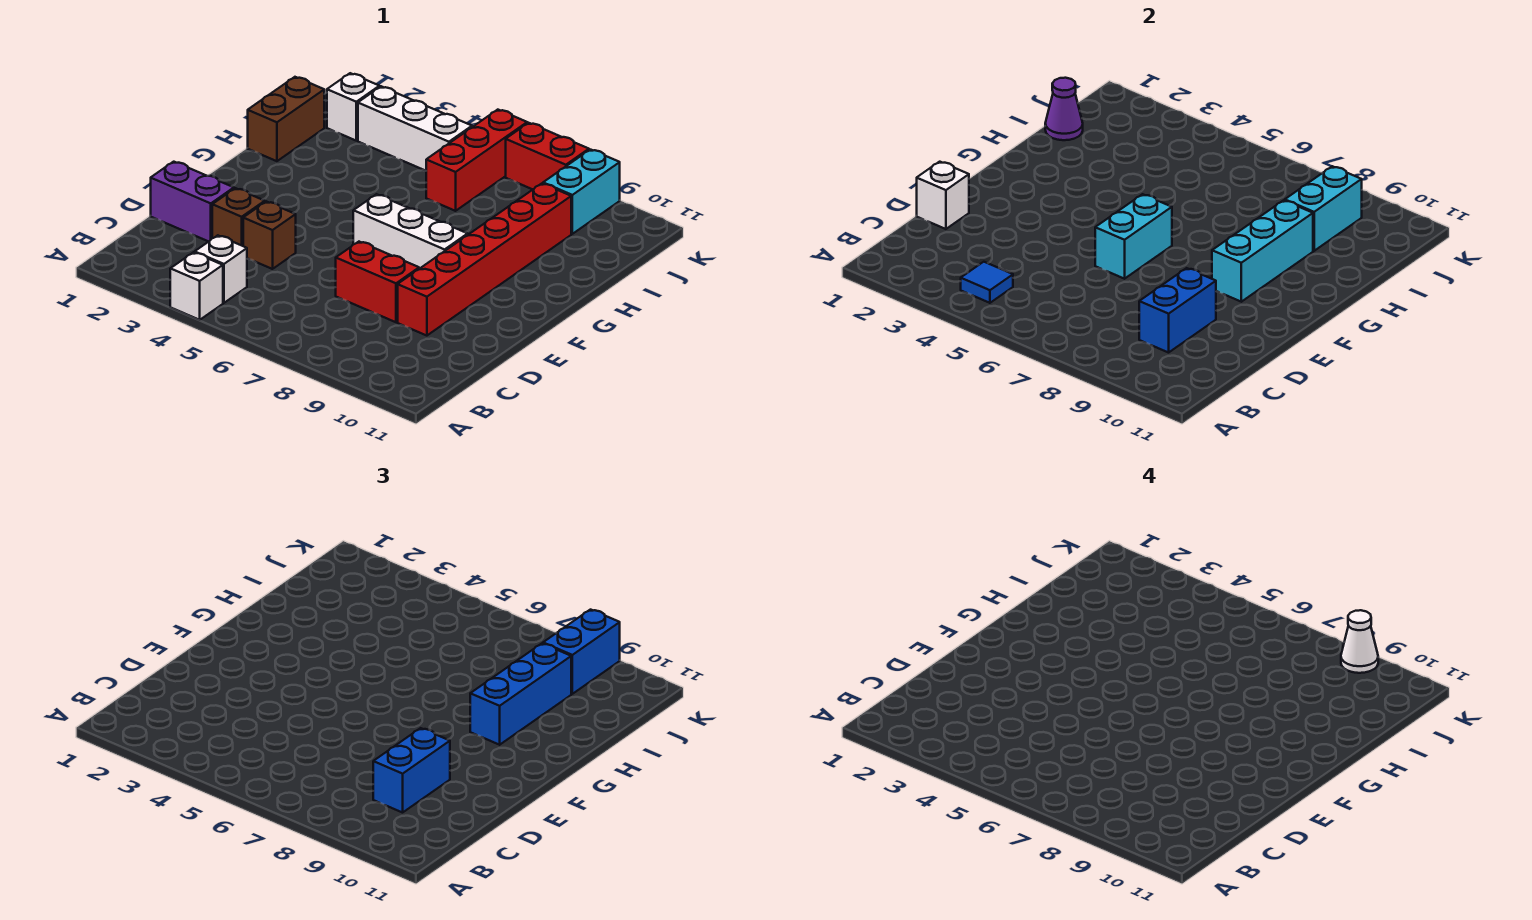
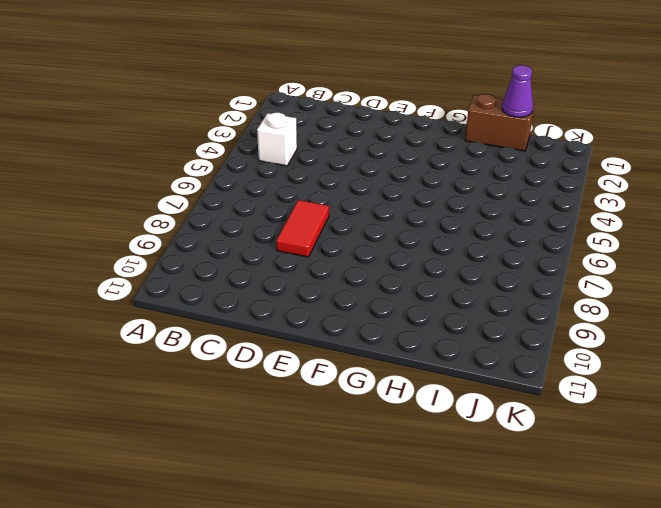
red 1x2 tile [276,200,329,257] -> red 1x2 brick [336,242,419,322]
none -> white 1x1 brick [170,252,223,320]
none -> purple 1x2 brick [151,162,234,242]
none -> brown 1x1 brick [212,188,265,246]

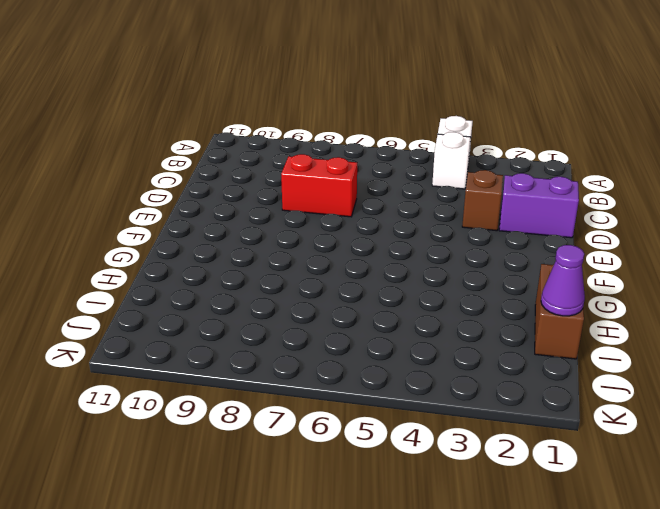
none -> brown 1x1 brick [243,201,296,269]
none -> red 1x6 brick [398,183,571,336]
none -> white 1x3 brick [353,194,468,269]

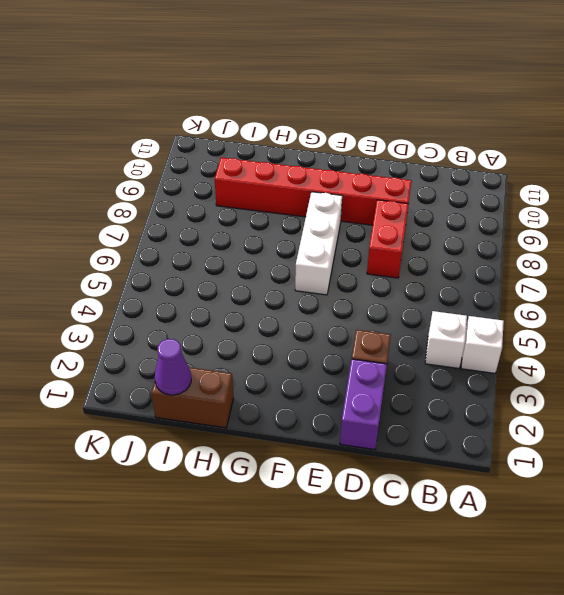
none -> brown 1x1 brick [243,201,296,269]
none -> red 1x3 brick [426,110,527,211]
none -> white 1x1 brick [327,73,379,141]

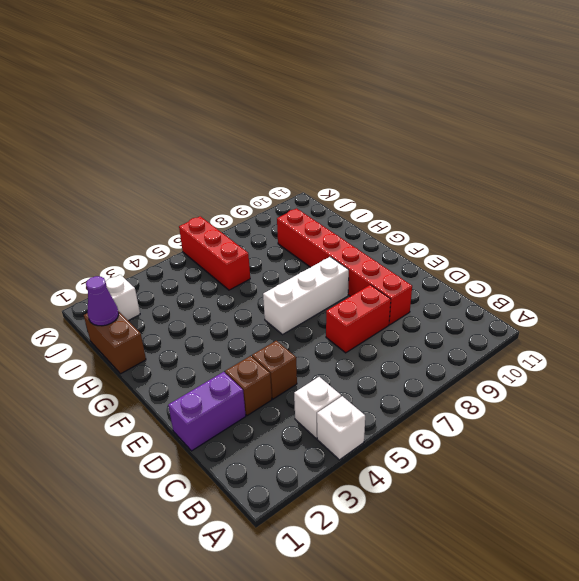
none -> white 1x3 brick [358,87,472,171]
none -> cyan 1x2 brick [543,150,620,234]
none -> red 1x2 brick [506,123,589,190]

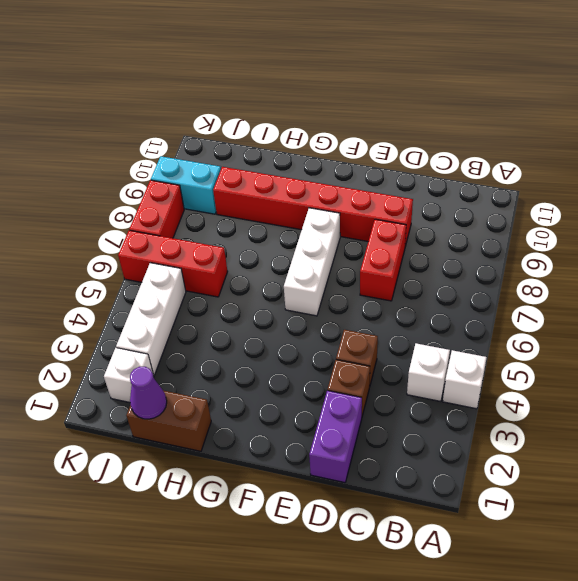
none -> blue 1x1 tile [961,262,1013,303]
none -> blue 1x2 brick [1139,268,1216,353]
none -> white 1x1 brick [917,162,969,229]

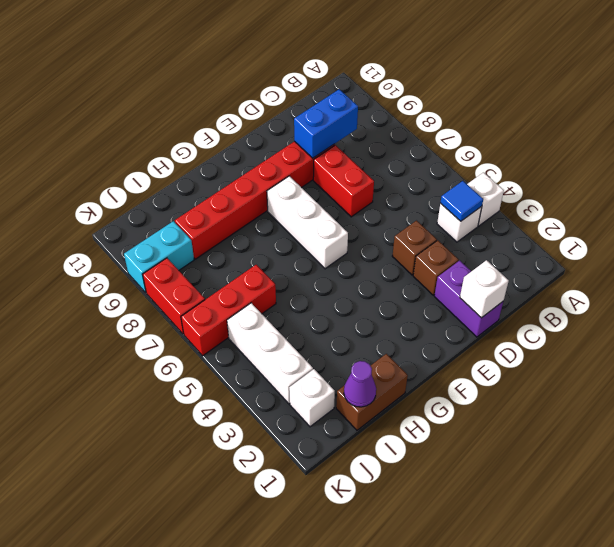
none -> cyan 1x2 brick [1095,194,1172,279]
none -> cyan 1x3 brick [1212,200,1313,302]
none -> cyan 1x2 brick [1285,166,1362,251]

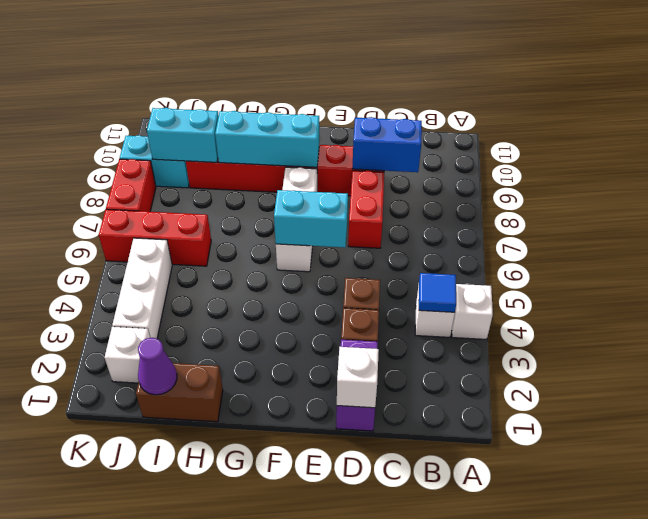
none -> blue 1x2 brick [373,728,450,813]
none -> blue 1x3 brick [470,643,571,745]
none -> blue 1x2 brick [543,610,620,694]

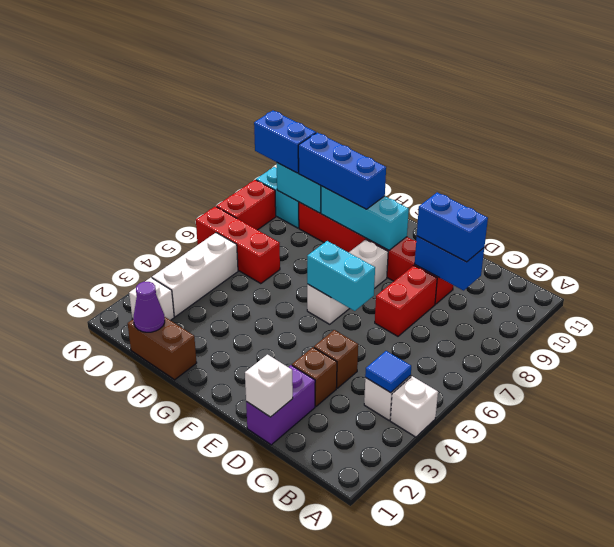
none -> white 1x1 cone [1341,610,1378,673]

